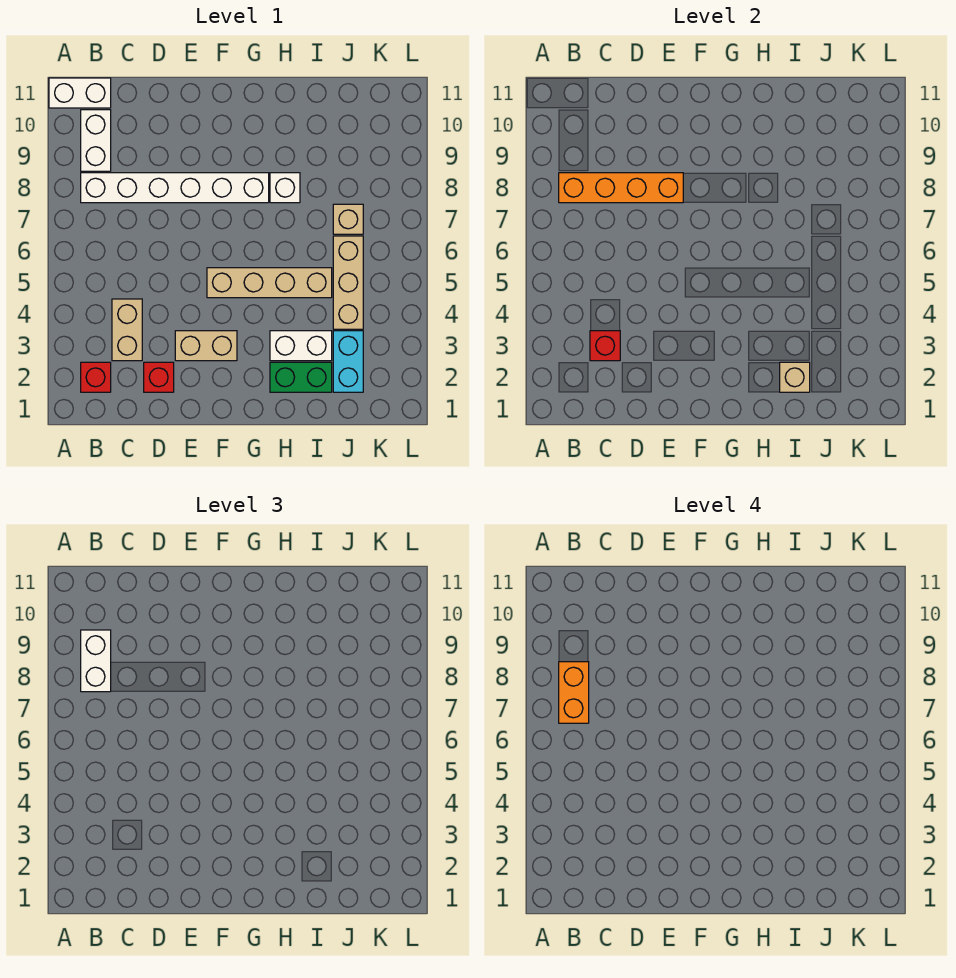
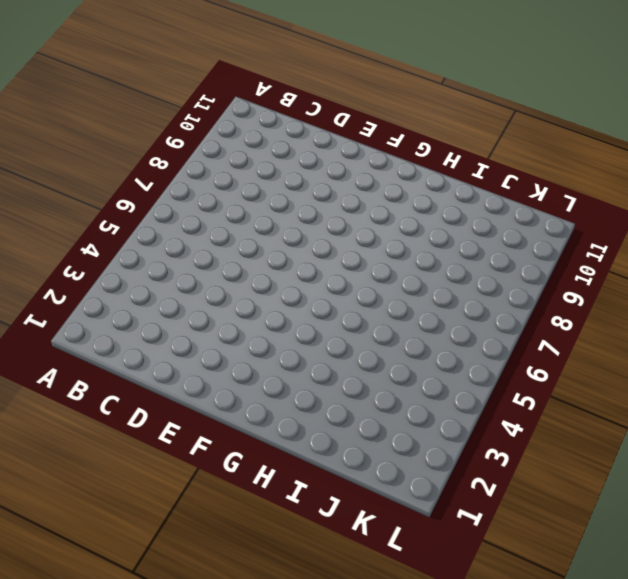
none -> white 1x2 brick [49,78,111,108]
none -> red 1x1 brick [81,362,111,392]
none -> white 1x6 brick [81,173,269,203]

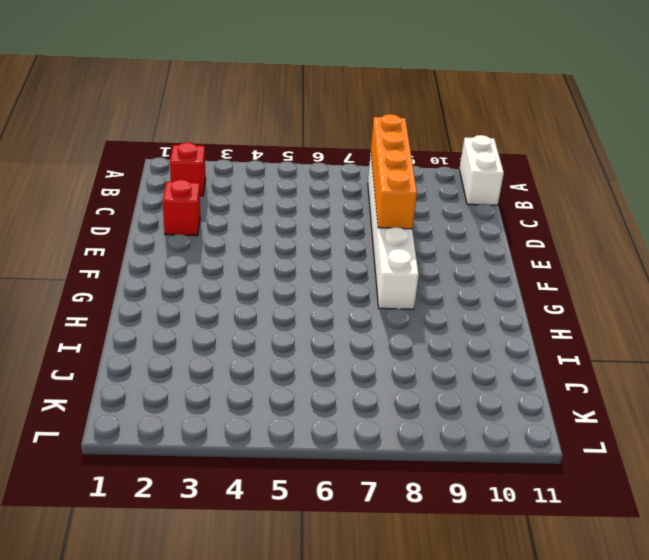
none -> white 1x2 brick [81,110,111,171]
none -> tan 1x2 brick [112,299,142,361]
none -> tan 1x2 brick [175,331,237,361]

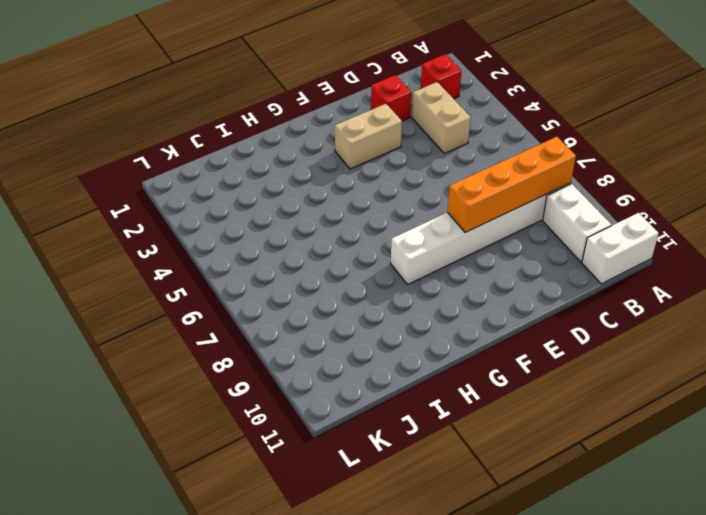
none -> tan 1x4 brick [207,268,332,298]
none -> green 1x2 brick [270,362,332,392]
none -> white 1x2 brick [270,331,332,361]

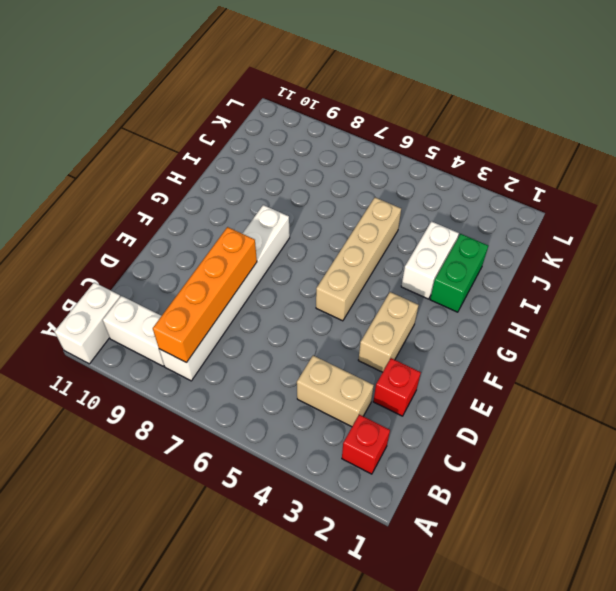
none -> white 1x1 brick [270,173,300,203]
none -> cyan 1x2 brick [333,331,363,392]
none -> tan 1x3 brick [333,236,363,329]

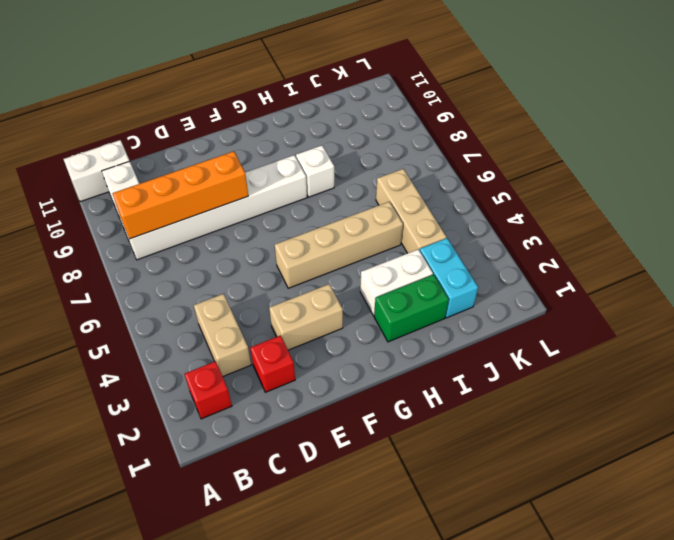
none -> tan 1x1 brick [333,204,363,234]
none -> red 1x1 brick [590,331,620,361]
none -> tan 1x1 brick [780,362,810,392]

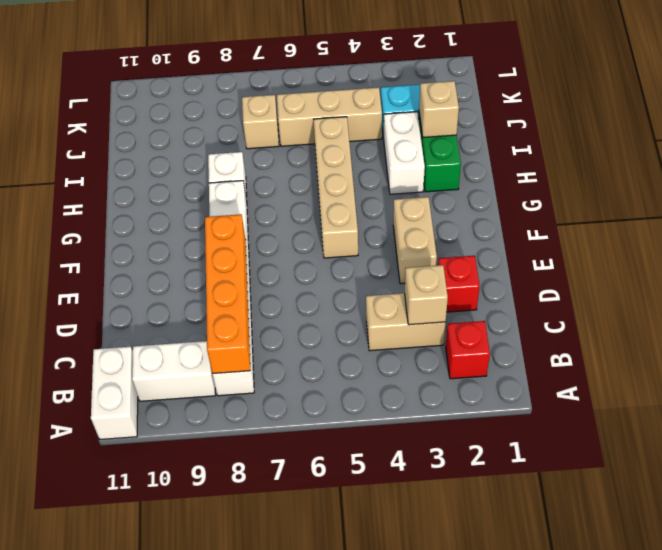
tan 1x1 brick [405,265,448,325] -> red 1x1 brick [590,331,620,361]
none -> white 1x2 brick [81,630,111,692]
none -> orange 1x2 brick [559,662,589,723]

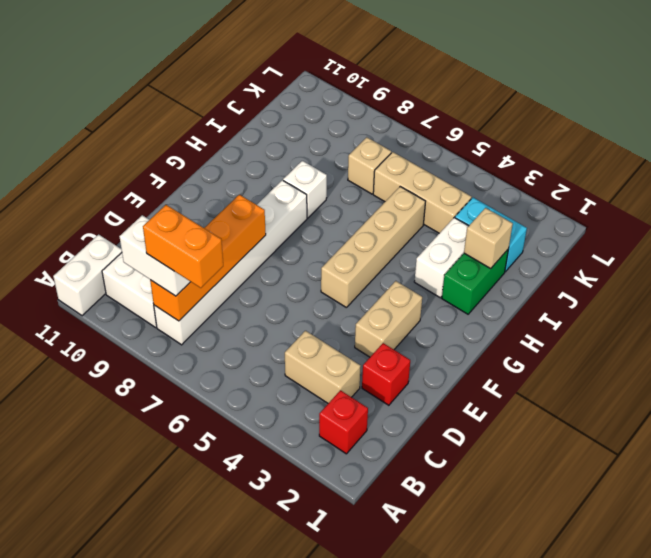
none -> red 1x1 brick [590,331,620,361]

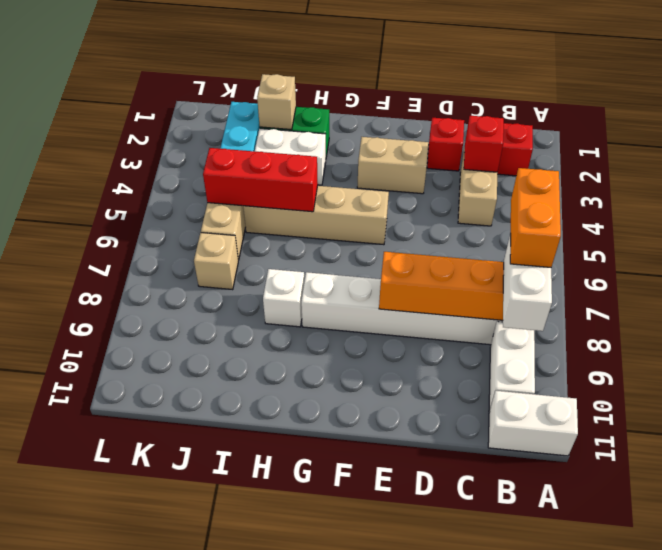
red 1x3 brick [203,148,318,212] -> none

